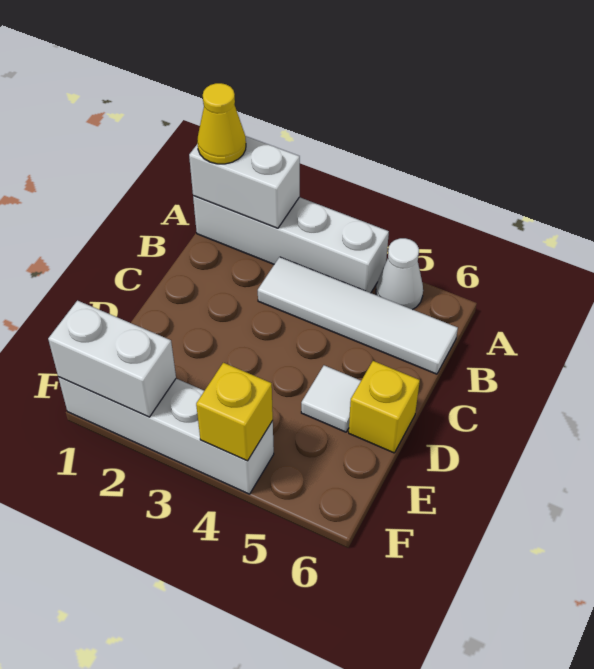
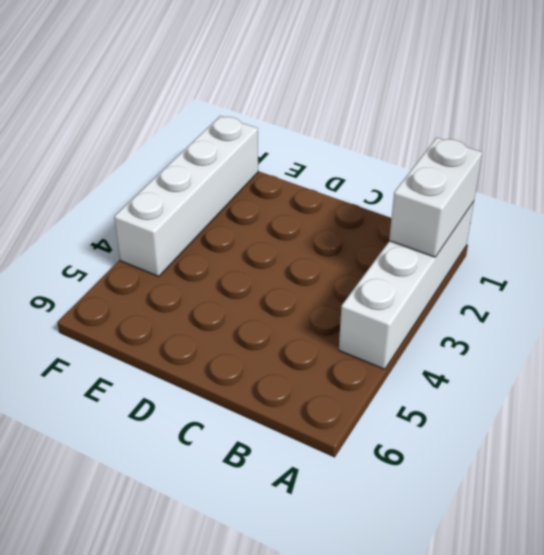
none -> white 1x1 cone [376,238,423,310]
none -> white 1x4 tile [258,257,458,374]

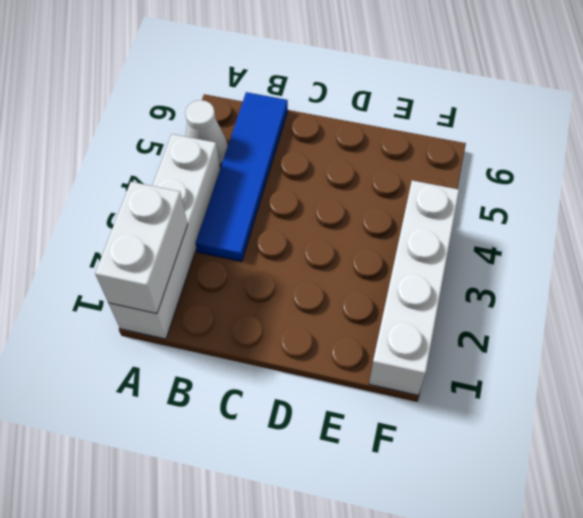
blue 1x4 tile [195,92,288,262] -> white 1x4 tile [258,257,458,374]
none -> white 1x1 tile [301,365,361,432]
none -> yellow 1x1 brick [349,361,420,453]

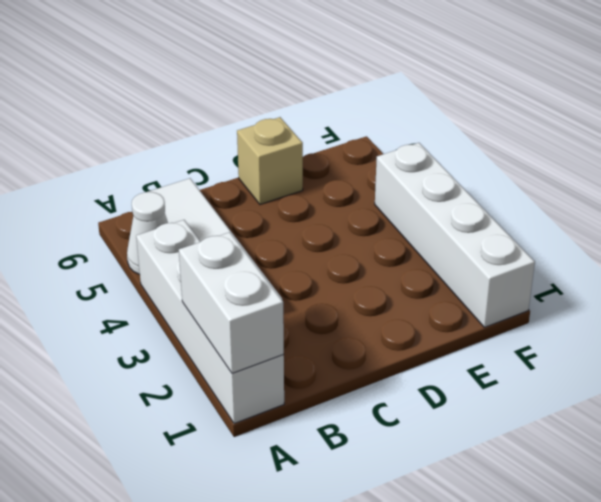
tan 1x1 brick [237,117,303,205] -> yellow 1x1 brick [349,361,420,453]
none -> white 1x1 tile [301,365,361,432]
none -> white 1x2 brick [48,301,176,417]

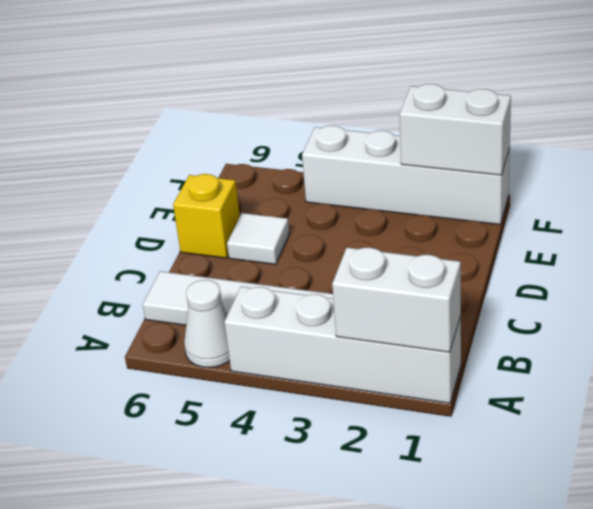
none -> yellow 1x1 brick [196,363,273,461]
none -> yellow 1x1 cone [197,83,246,164]

